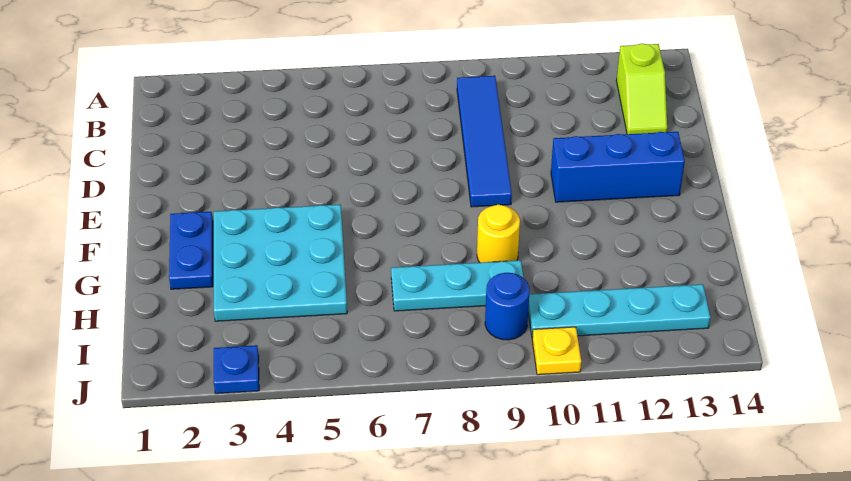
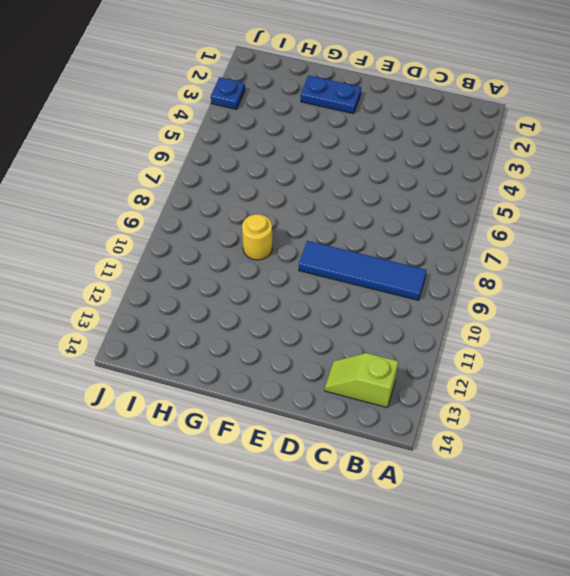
none -> blue 1x3 brick [551,132,685,202]
none -> cyan 3x3 plate [214,204,347,321]

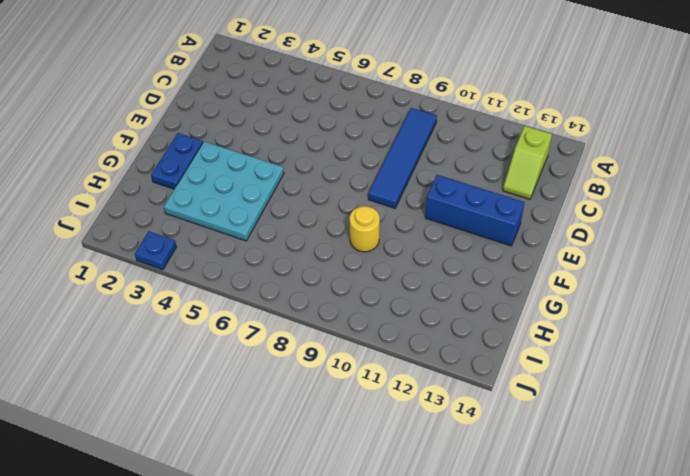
none -> cyan 1x3 plate [391,260,524,311]
none -> blue 1x1 round brick [485,273,530,340]

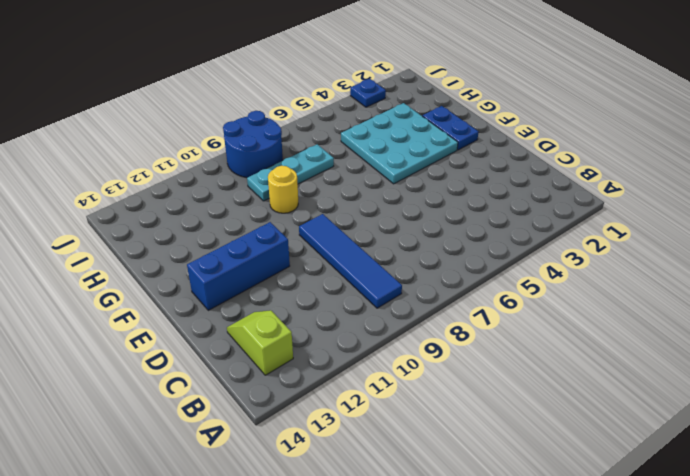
blue 2x2 round brick [223,111,283,178] -> blue 1x1 round brick [485,273,530,340]
none -> cyan 1x4 plate [528,284,711,336]
none -> yellow 1x1 plate [532,327,581,375]

